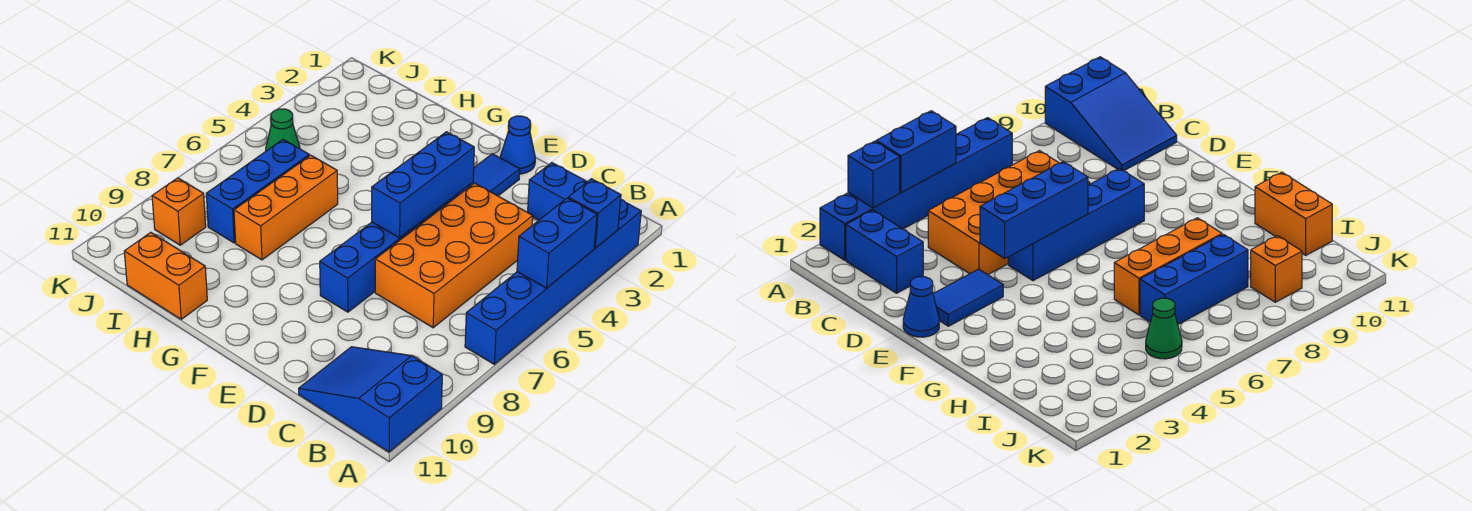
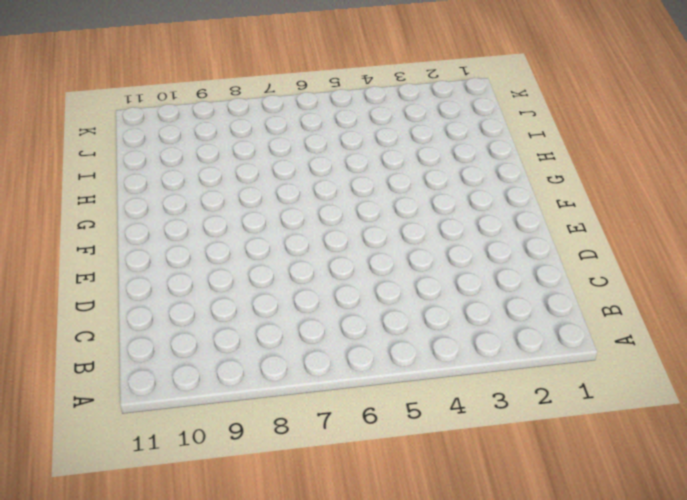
none -> blue 1x6 brick [465,200,641,364]
none -> blue 2x3 slope [299,347,442,452]
none -> blue 1x2 brick [528,163,587,220]

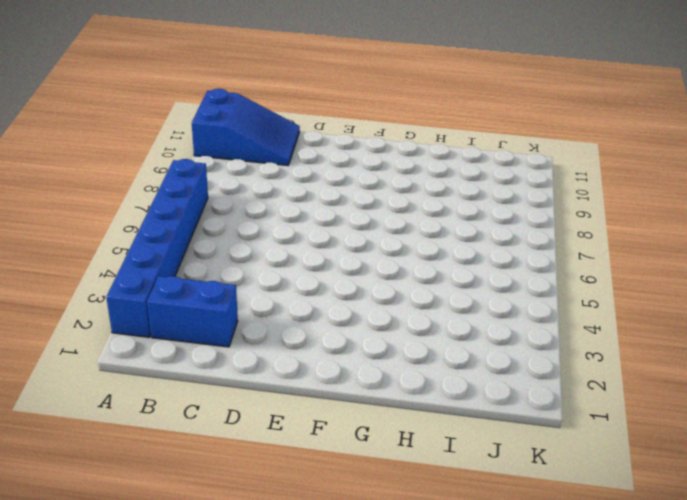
none -> orange 2x4 brick [375,183,533,328]
none -> blue 1x1 cone [500,116,535,174]
none -> blue 1x2 tile [449,154,520,202]

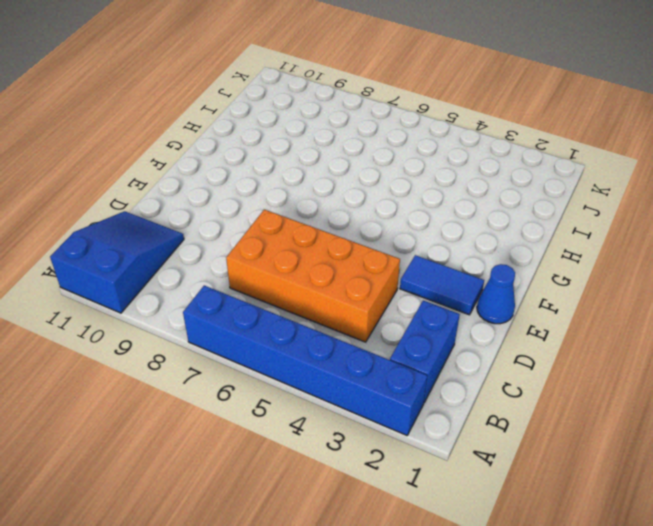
none -> blue 1x4 brick [320,201,449,312]
none -> orange 1x3 brick [234,155,338,260]
none -> orange 1x2 brick [124,232,207,319]

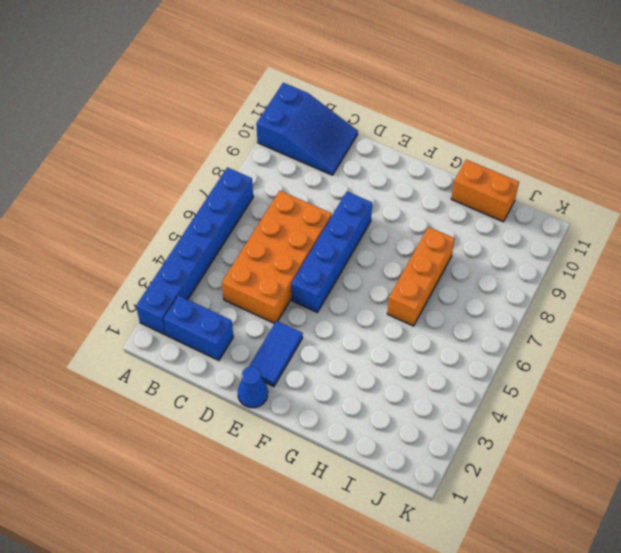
none -> blue 1x3 brick [206,140,309,243]
none -> green 1x1 cone [266,109,300,151]
none -> orange 1x1 brick [152,178,206,245]

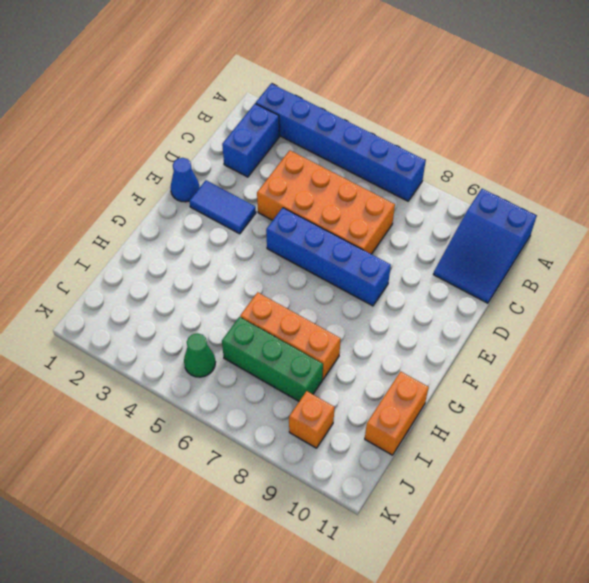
green 1x3 brick [222,317,323,401] -> blue 1x3 brick [206,140,309,243]
none -> blue 1x1 brick [568,179,621,248]
none -> blue 1x2 brick [517,198,597,288]
none -> blue 1x3 brick [372,132,474,238]

